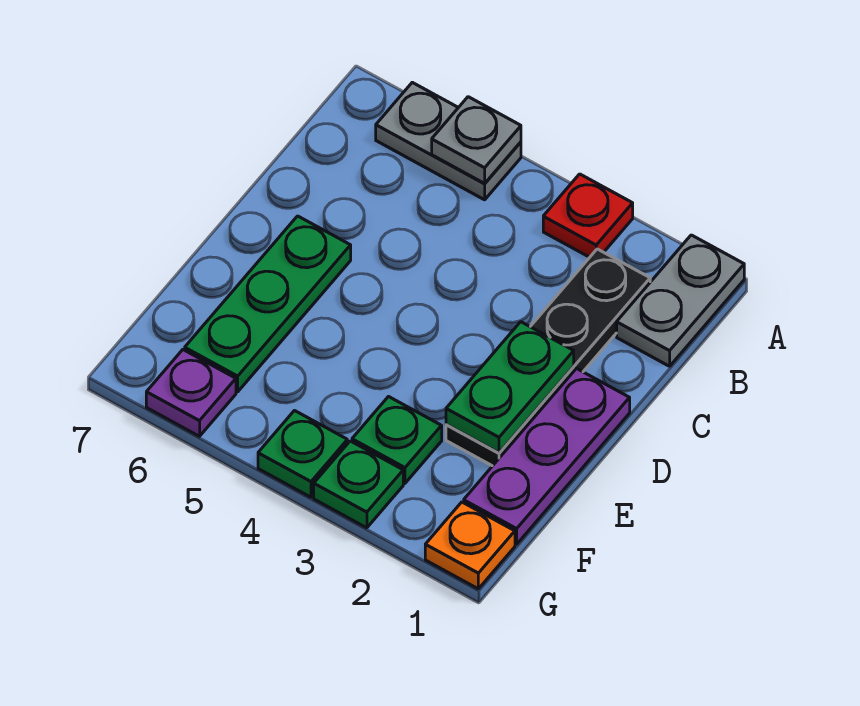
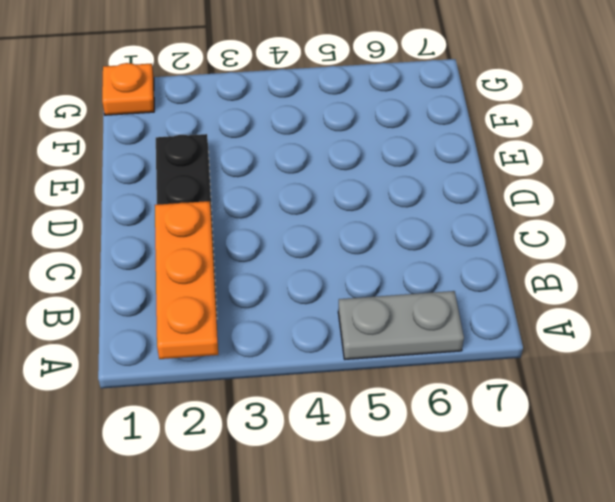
orange 1x3 plate [155,201,218,359] -> none
none -> grey 1x2 plate [617,235,744,366]
none -> red 1x1 plate [543,174,633,257]
none -> purple 1x3 plate [464,369,630,544]

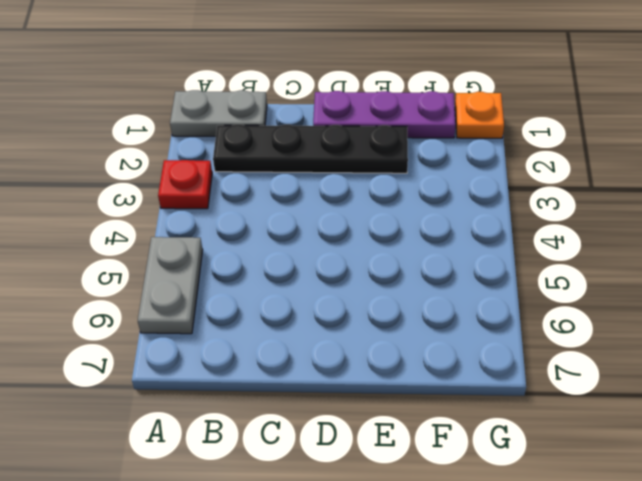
none -> green 1x3 plate [185,216,351,392]
none -> green 1x1 plate [352,397,442,483]
none -> green 1x1 plate [314,441,403,528]

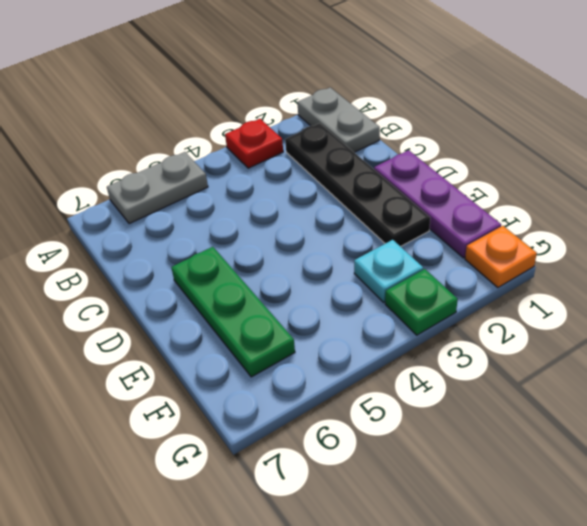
cyan 1x1 plate [354,240,423,302] -> green 1x1 plate [352,397,442,483]
none -> green 1x1 plate [258,411,347,497]
none -> purple 1x1 plate [146,350,236,436]
none -> grey 1x1 plate [432,97,521,183]

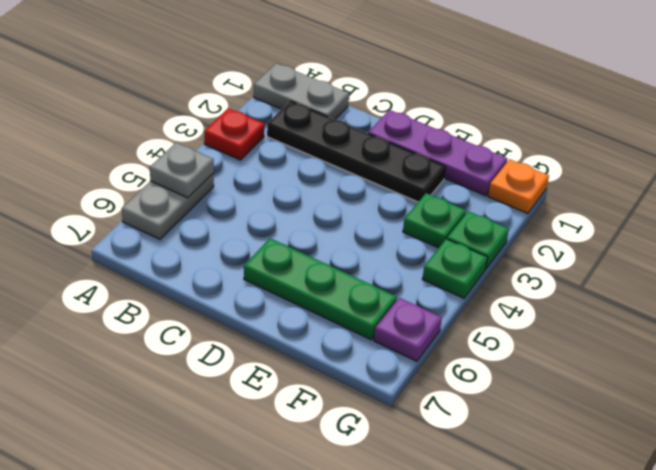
none -> green 1x2 plate [446,322,574,453]

